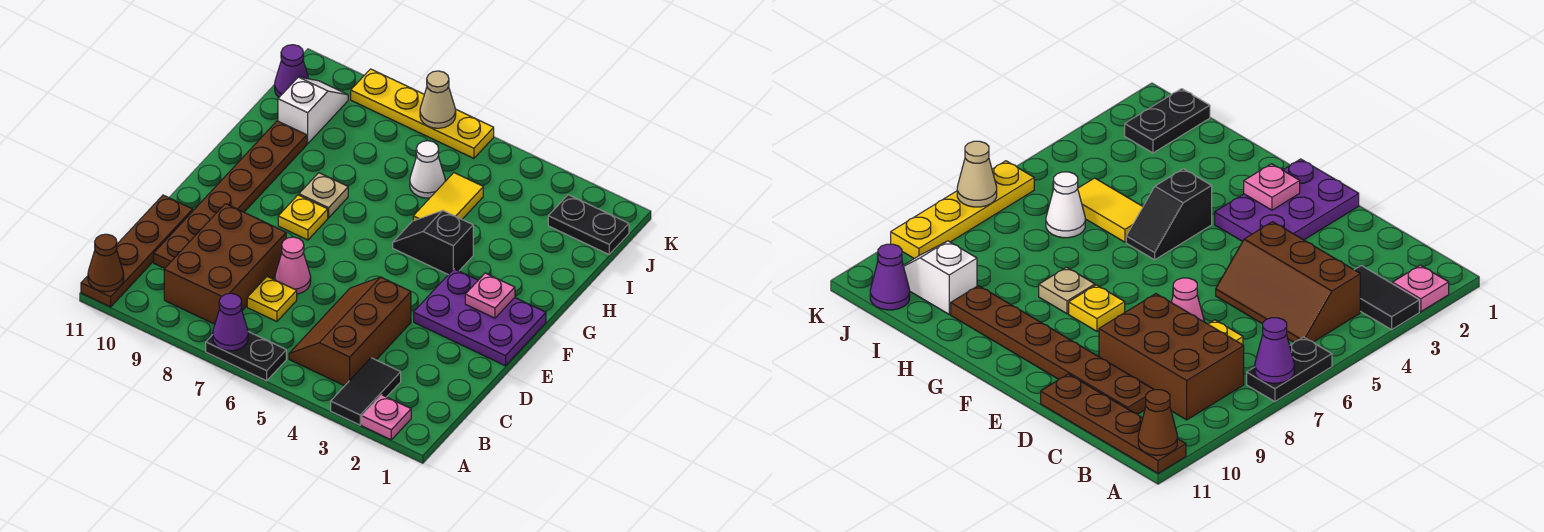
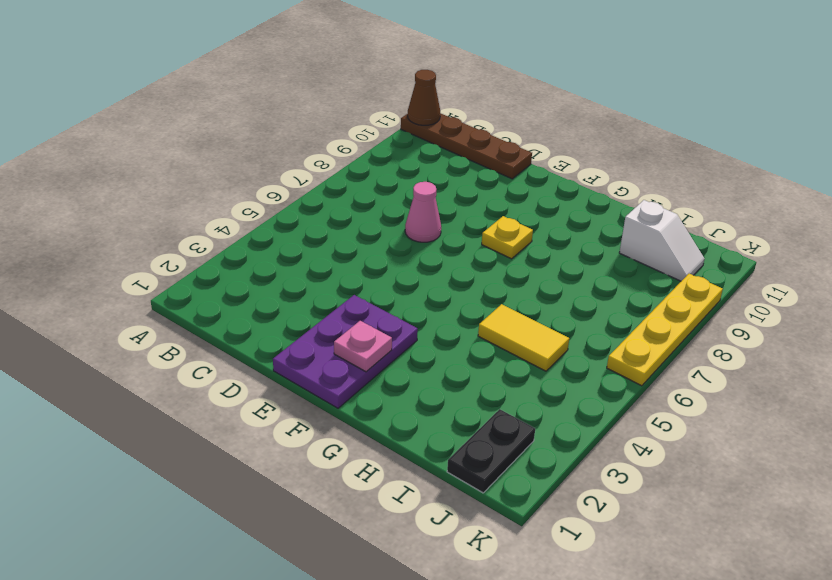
none -> pink 1x1 plate [362,395,411,440]
none -> black 1x2 tile [331,358,401,425]
none -> black 1x2 plate [206,332,286,381]

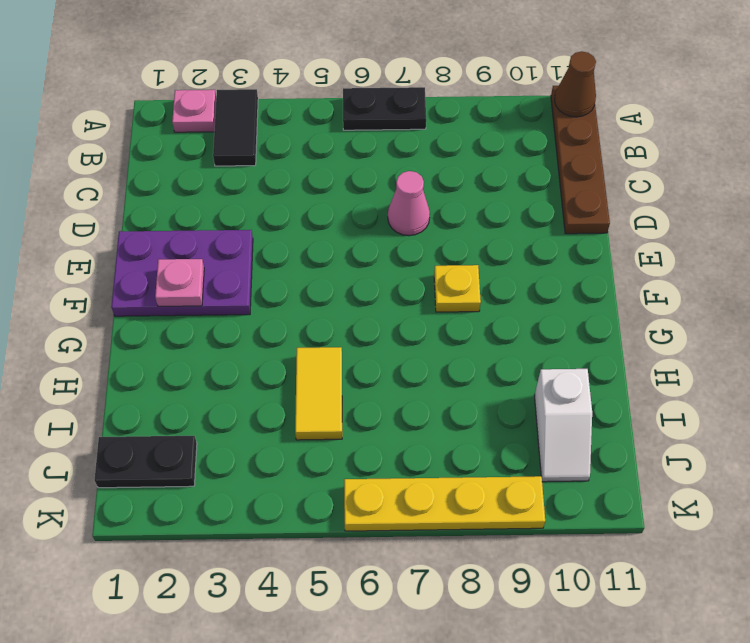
none -> brown 2x3 slope [289,277,411,386]
none -> brown 2x3 brick [164,204,286,324]
none -> yellow 1x1 plate [247,277,297,322]

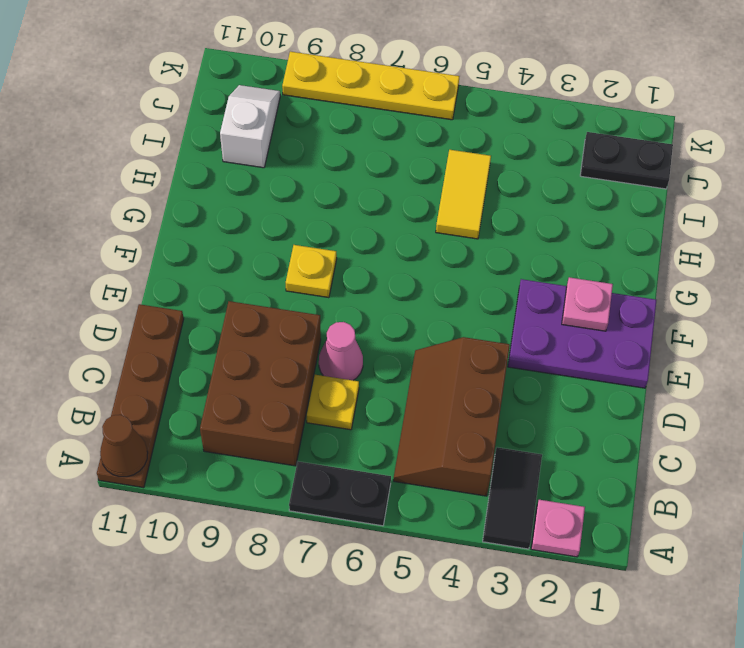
none -> brown 1x6 plate [154,121,307,268]
none -> black 1x2 slope [393,211,473,275]
none -> tan 1x1 plate [299,173,348,218]

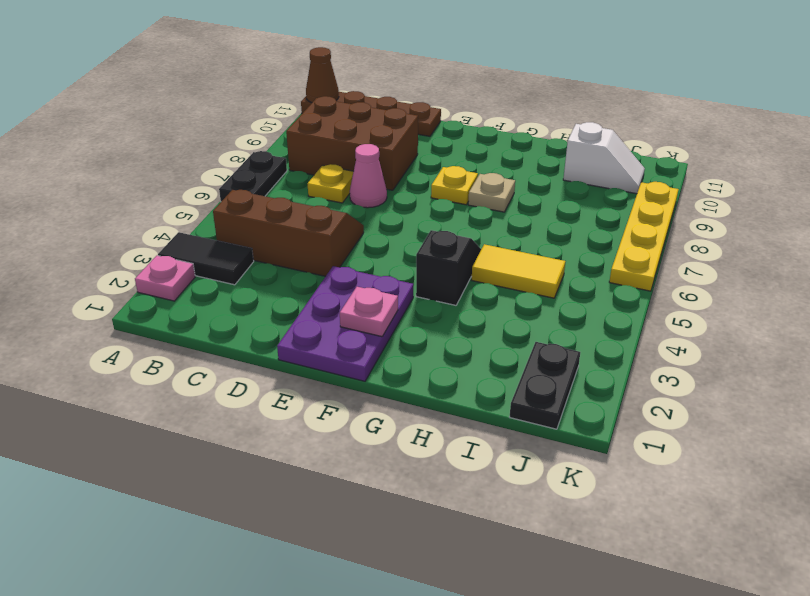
none -> brown 1x6 plate [154,121,307,268]
none -> white 1x1 cone [410,141,445,198]
none -> purple 1x1 cone [275,45,309,97]

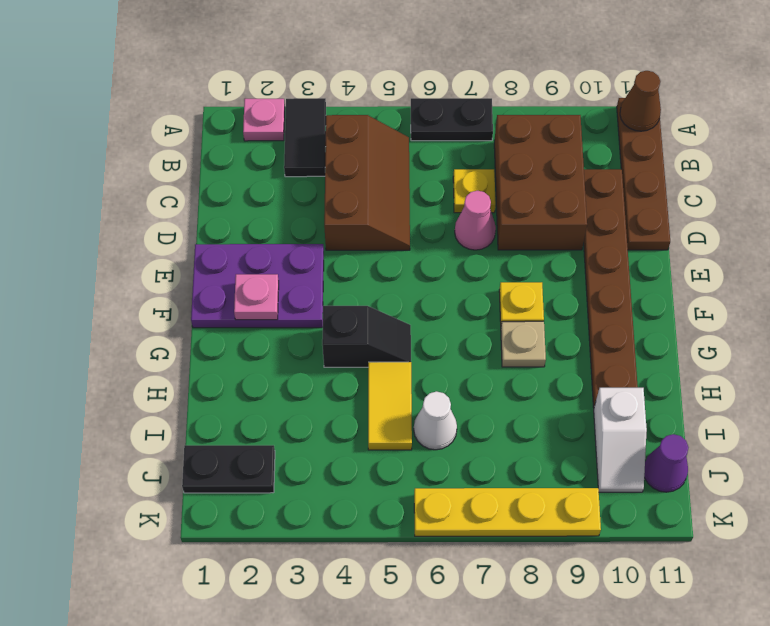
none -> purple 1x1 cone [213,293,248,351]
none -> tan 1x1 cone [420,71,456,128]

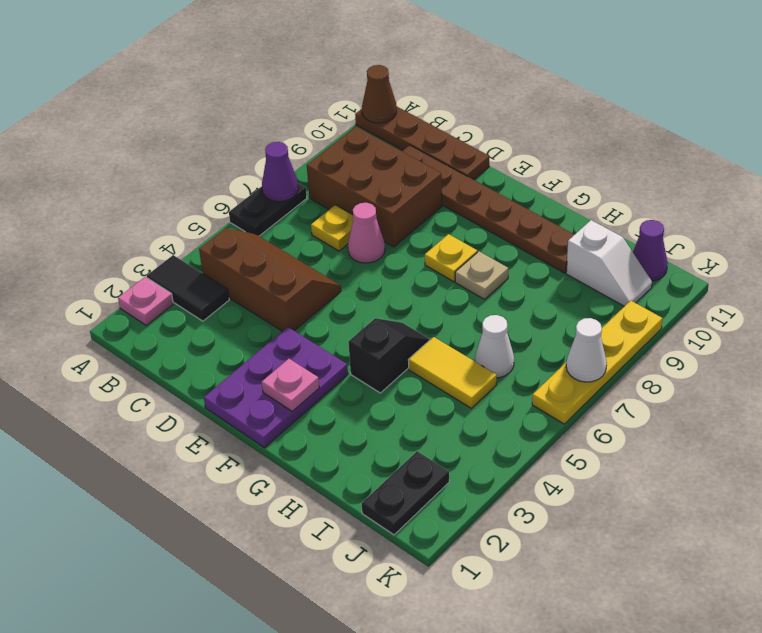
white 1x1 cone [566,318,607,382] -> tan 1x1 cone [420,71,456,128]

